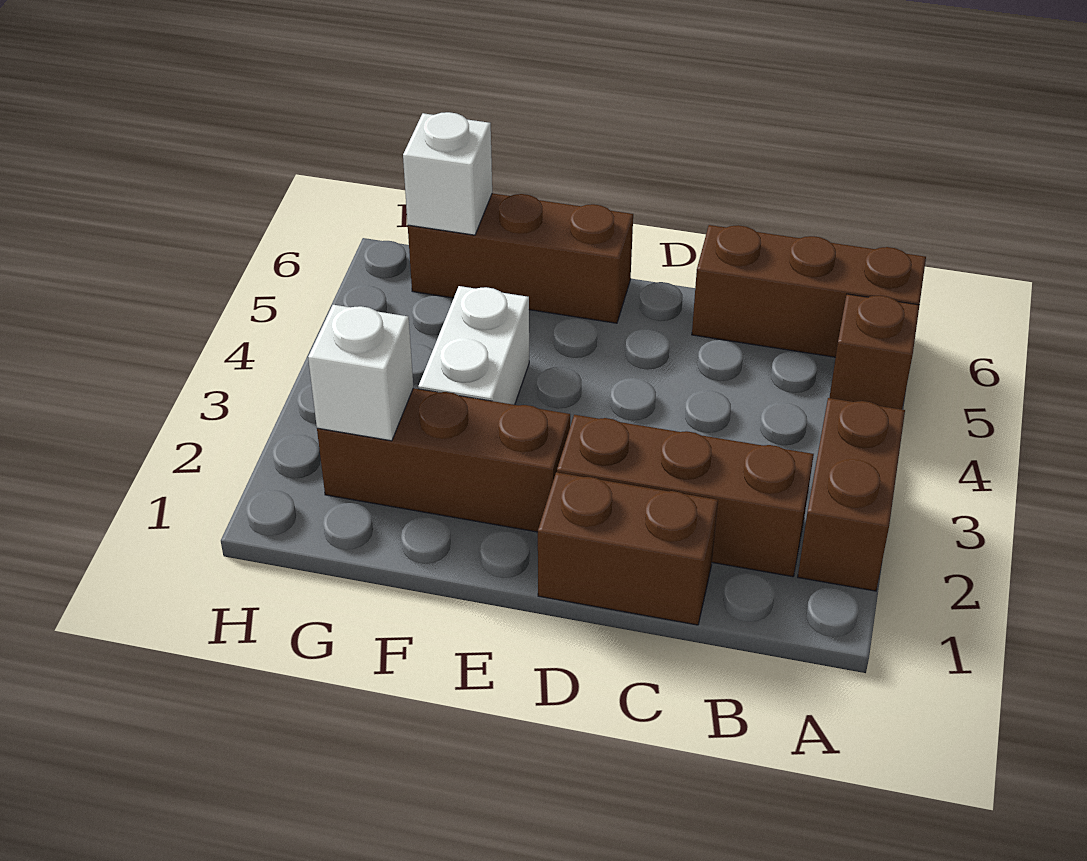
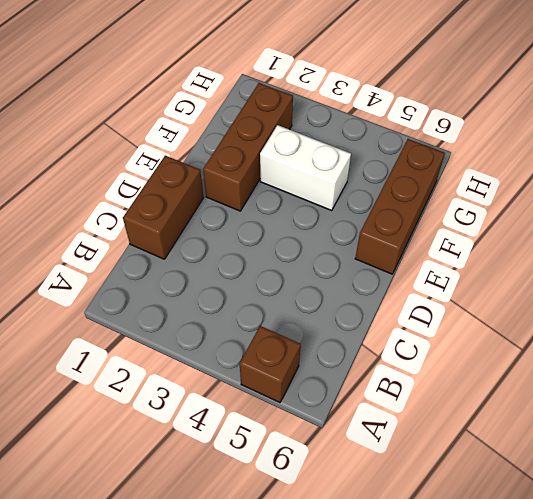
none -> brown 1x2 brick [798,398,905,591]
none -> brown 1x3 brick [692,225,926,357]

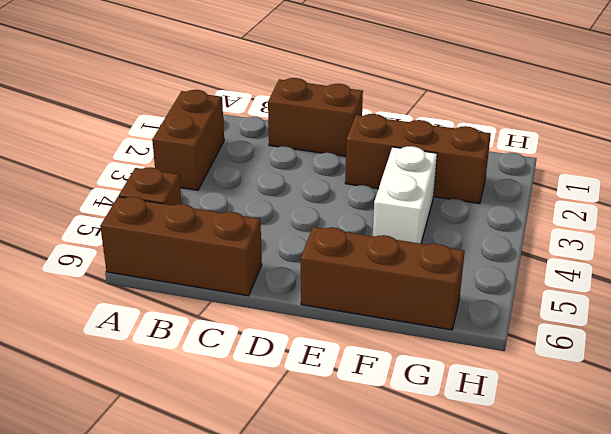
none -> brown 1x3 brick [557,415,814,577]
none -> white 1x1 brick [308,305,413,441]

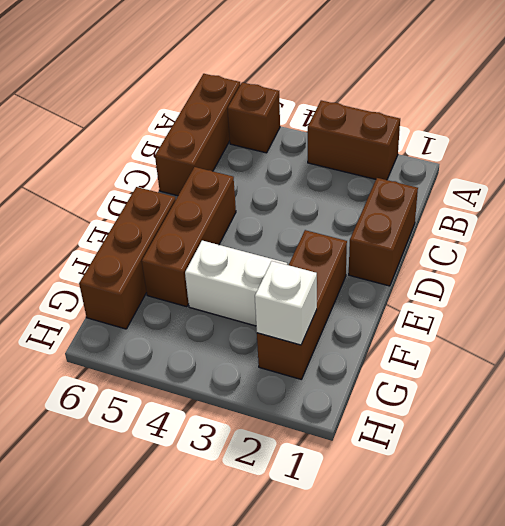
brown 1x3 brick [142,167,236,307] -> brown 1x3 brick moved to [557,415,814,577]
none -> white 1x1 brick [403,112,492,235]

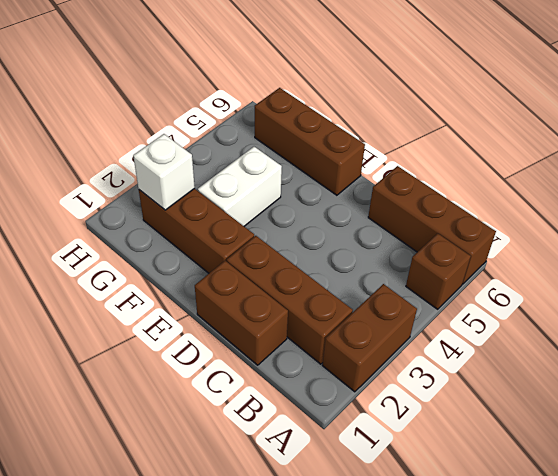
none -> white 1x1 brick [403,112,492,235]

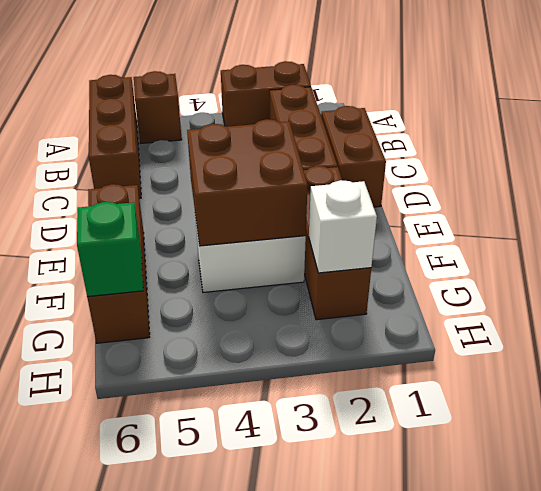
brown 2x2 brick [187,119,308,246] -> none
green 1x1 brick [77,202,143,297] -> white 1x1 brick [403,112,492,235]

